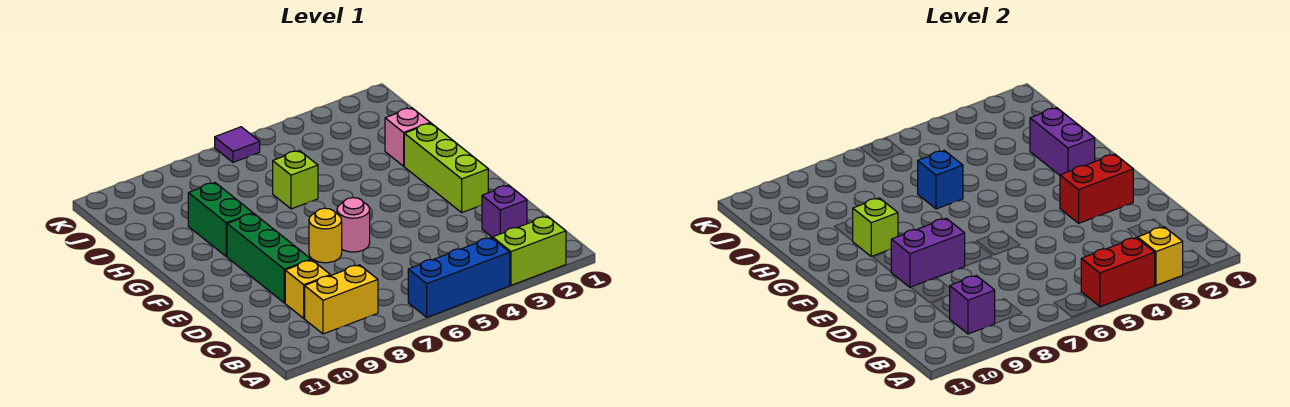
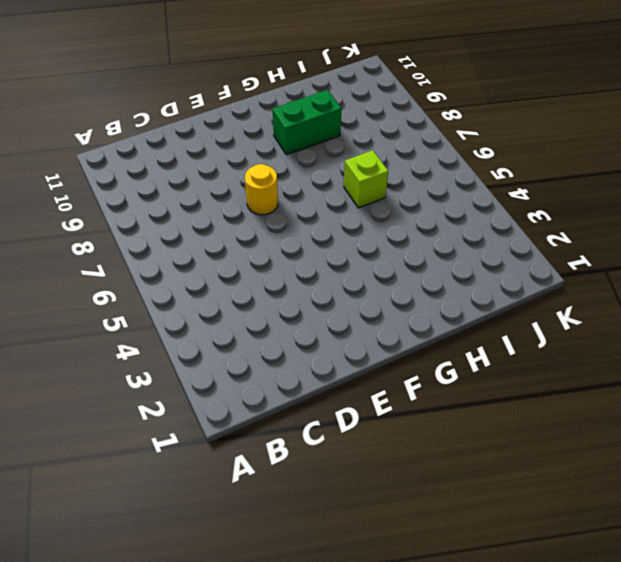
none -> lime 1x2 brick [493,216,566,285]
none -> blue 1x3 brick [408,238,510,317]
none -> yellow 1x2 brick [305,265,378,334]

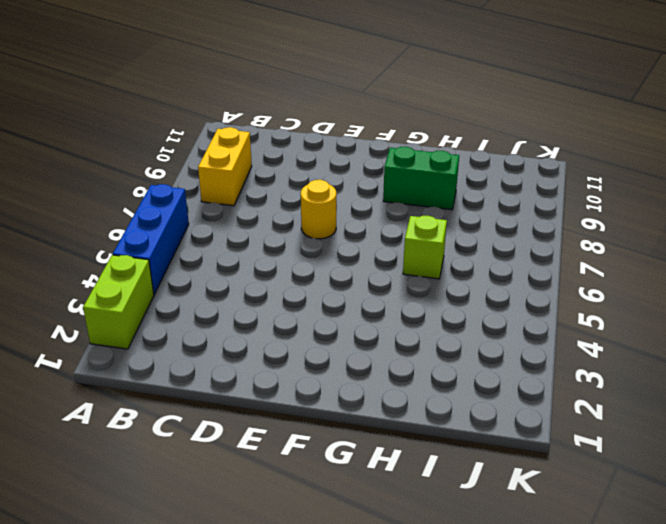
none -> purple 1x1 brick [482,185,527,238]
none -> yellow 1x1 brick [285,260,330,318]
none -> green 1x3 brick [227,214,311,303]

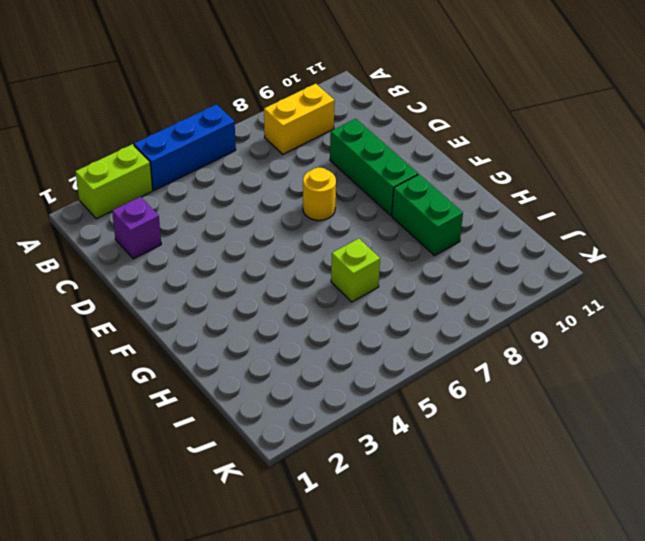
none -> yellow 1x1 brick [285,260,330,318]
none -> lime 1x3 brick [404,123,488,213]
none -> pink 1x1 round brick [337,198,370,252]

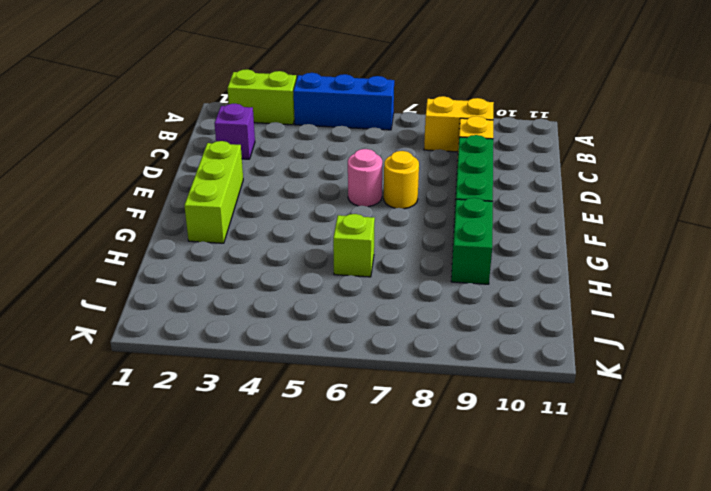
none -> pink 1x1 brick [385,108,430,166]
none -> purple 1x1 tile [215,127,260,162]
none -> yellow 1x1 brick [1138,227,1183,285]

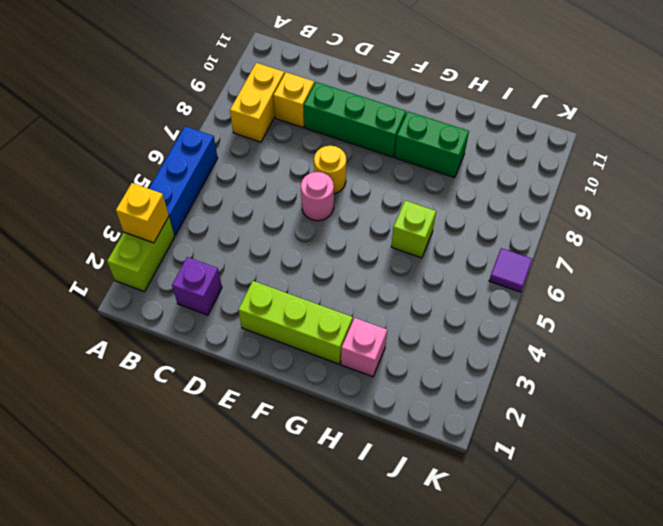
none -> red 1x2 brick [1081,238,1155,307]
none -> purple 1x1 brick [950,275,995,334]
none -> red 1x2 brick [1060,154,1133,223]

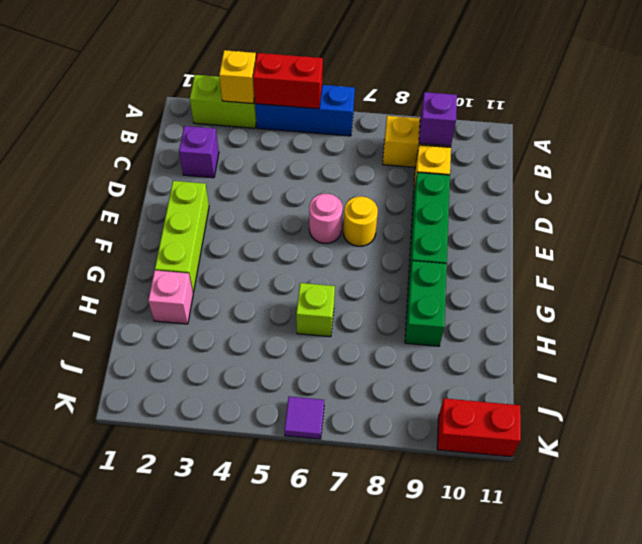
red 1x2 brick [437,398,521,457] -> red 1x2 brick moved to [1060,154,1133,223]
none -> purple 1x2 brick [891,218,965,287]
none -> purple 1x2 brick [1030,108,1095,175]
none -> lime 1x1 brick [853,198,898,256]

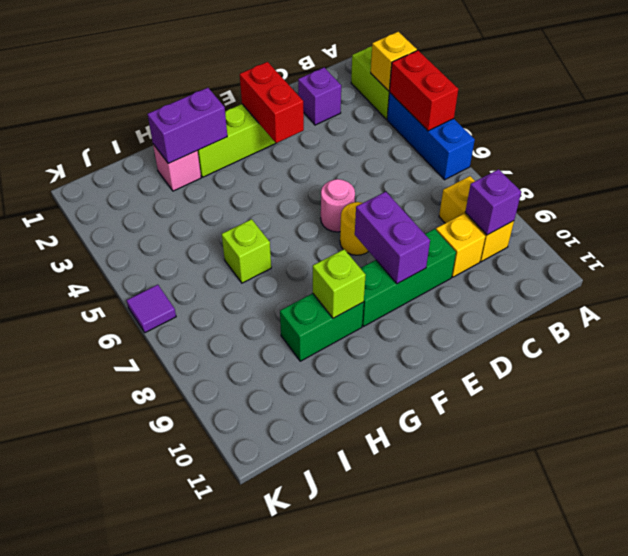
none -> blue 1x1 brick [918,150,963,209]

